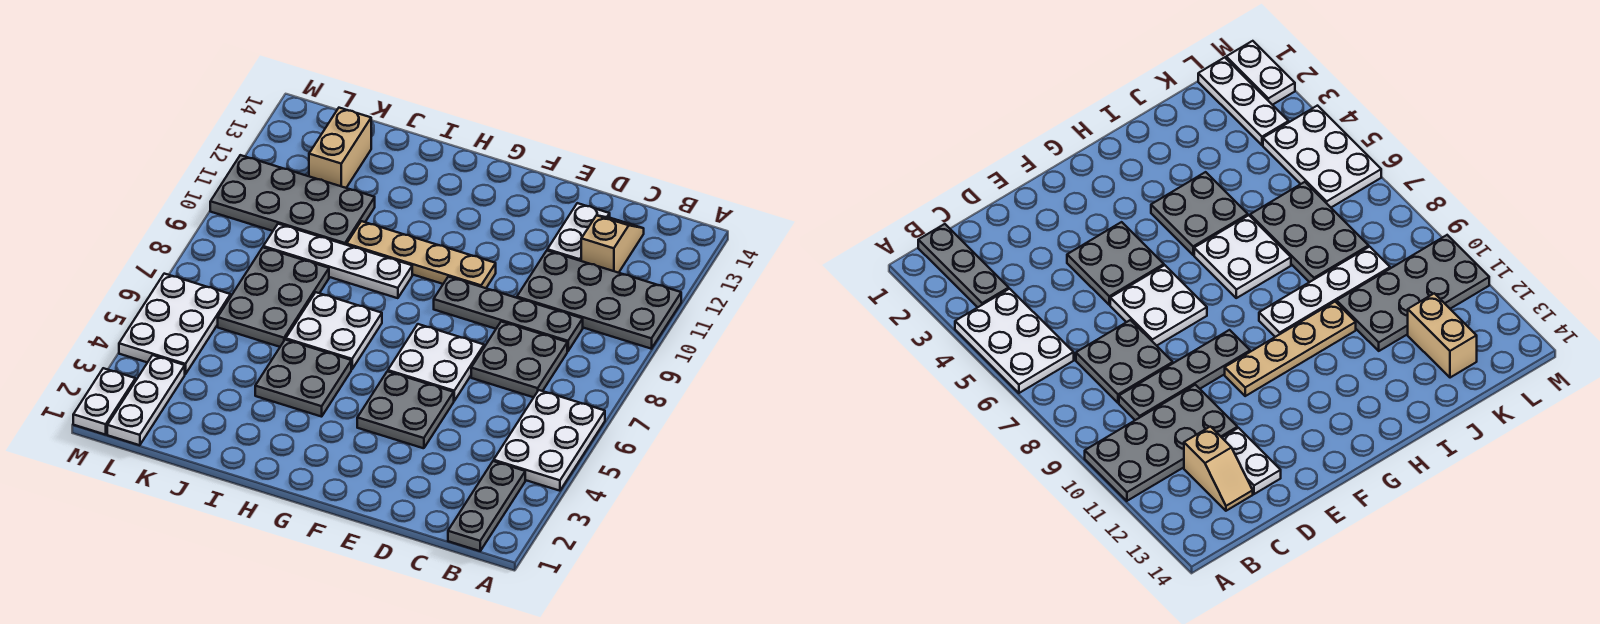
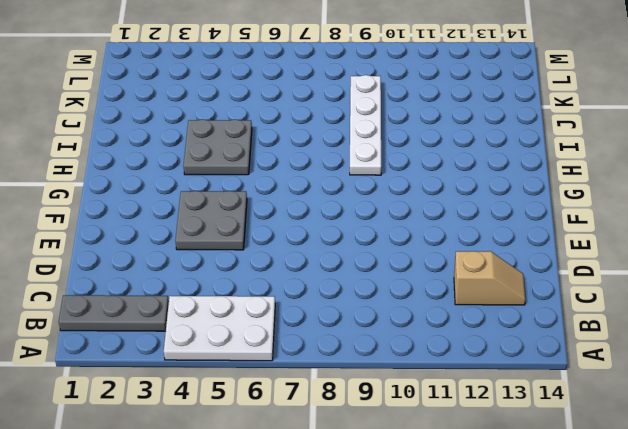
none -> grey 2x4 plate [517,251,681,349]
none -> grey 2x2 plate [471,322,567,397]
none -> grey 1x4 plate [434,277,583,351]

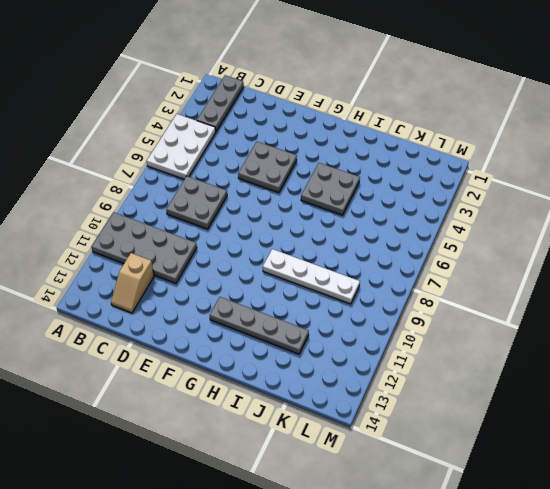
grey 1x4 plate [210,297,309,354] -> grey 1x4 plate moved to [434,277,583,351]
none -> white 1x2 plate [547,203,610,261]
none -> white 2x2 plate [388,324,484,401]
none -> tan 1x4 plate [347,221,496,288]

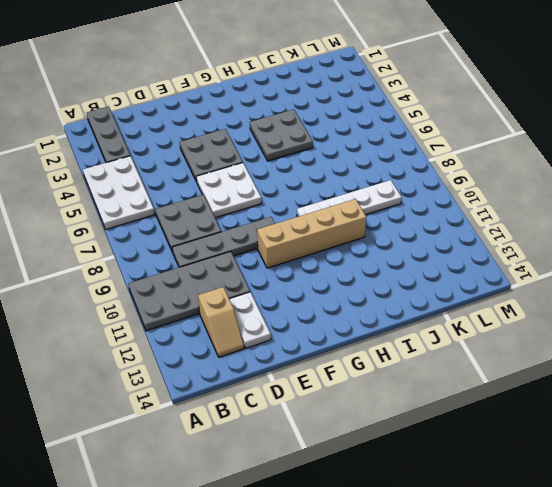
tan 1x4 brick [257,199,366,268] -> tan 1x4 plate [347,221,496,288]
none -> white 2x2 plate [286,292,382,369]
none -> grey 2x3 plate [218,248,329,347]
none -> grey 2x4 plate [210,155,375,245]

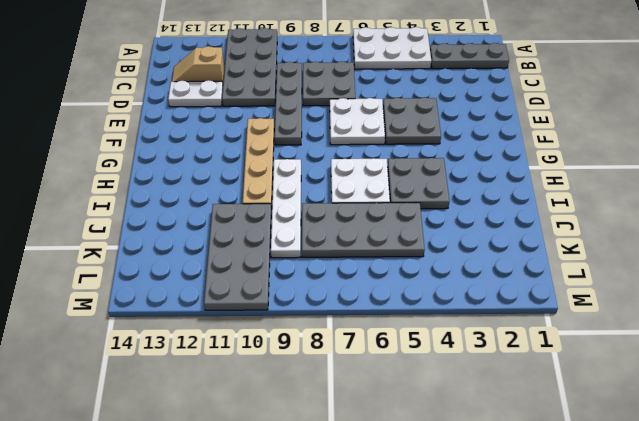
grey 2x4 plate [302,203,425,257] -> grey 2x3 plate [218,248,329,347]
none -> tan 1x2 brick [309,108,371,188]
none -> white 1x3 plate [107,355,185,445]
none -> white 2x3 plate [119,274,231,374]

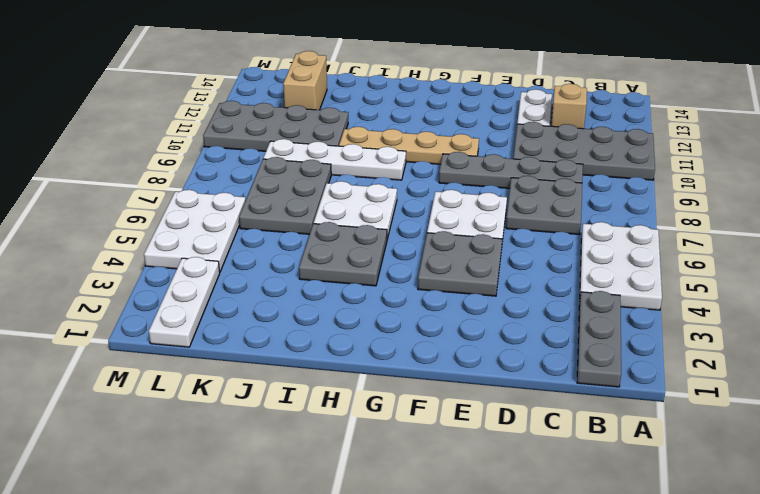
none -> white 1x2 plate [73,368,136,435]

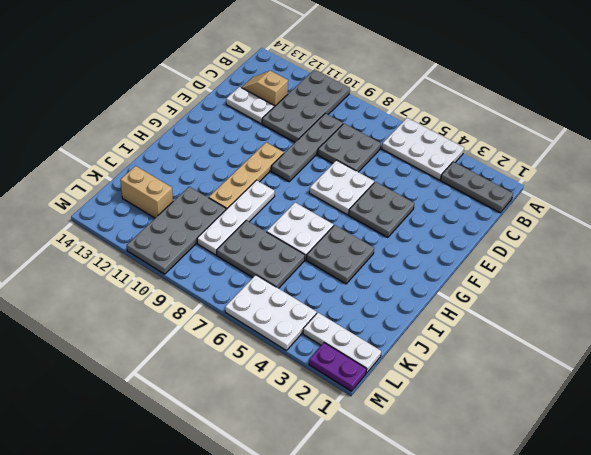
purple 1x2 plate [309,343,367,391] -> white 1x2 plate [73,368,136,435]

